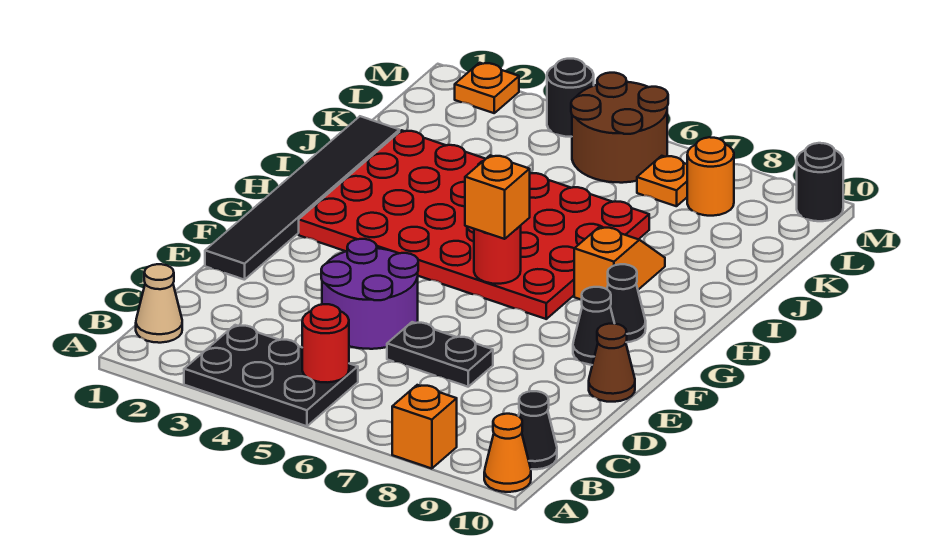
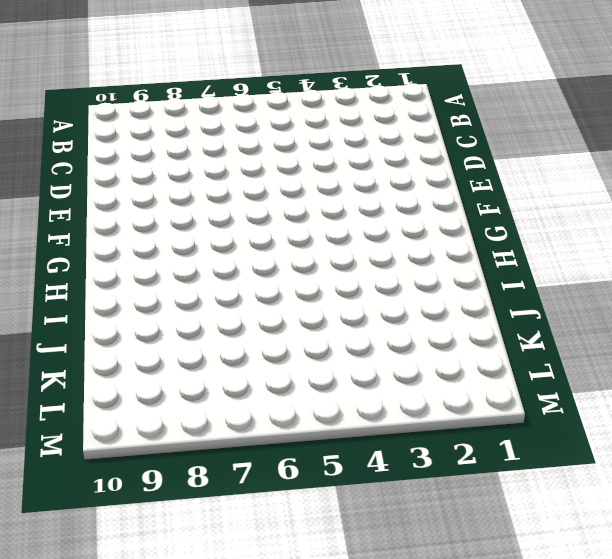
none -> black 2x3 plate [184,325,358,426]
none -> orange 1x1 brick [392,385,457,469]
none -> orange 1x1 cone [484,414,531,492]

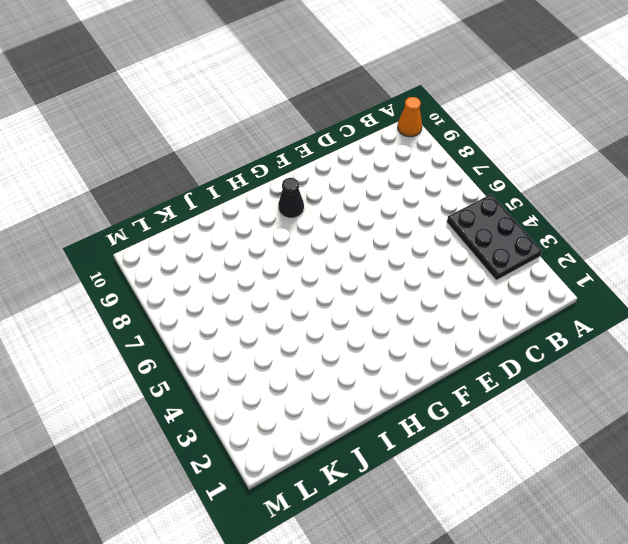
none -> orange 1x1 brick [392,385,457,469]
none -> tan 1x1 cone [136,264,182,343]
none -> black 1x1 cone [519,391,557,469]

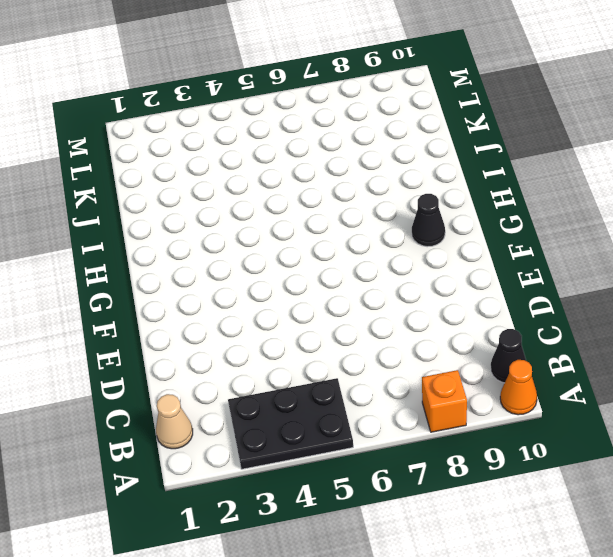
none -> purple 2x2 round brick [321,239,418,349]
none -> black 1x2 plate [387,322,493,387]
none -> black 1x6 tile [205,116,399,280]

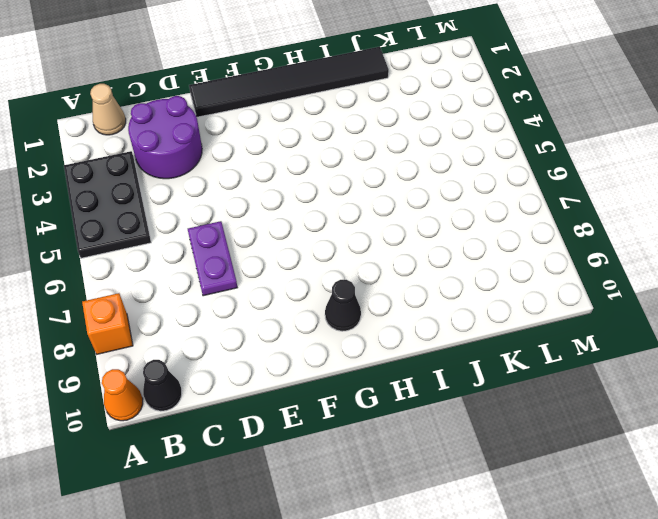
purple 2x2 round brick [128,96,202,179] -> purple 2x2 round brick moved to [321,239,418,349]
purple 1x2 plate [188,221,237,296] -> black 1x2 plate [387,322,493,387]
none -> brown 1x1 cone [589,324,635,402]
none -> black 1x1 cone [573,287,615,365]
none -> red 4x6 plate [299,130,649,319]

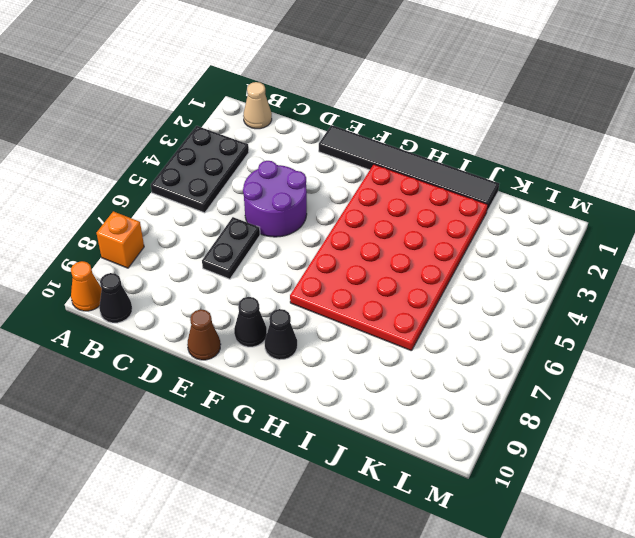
none -> orange 1x2 slope [574,227,665,300]
none -> brown 2x2 round brick [571,73,668,183]
none -> orange 1x1 plate [637,156,687,206]

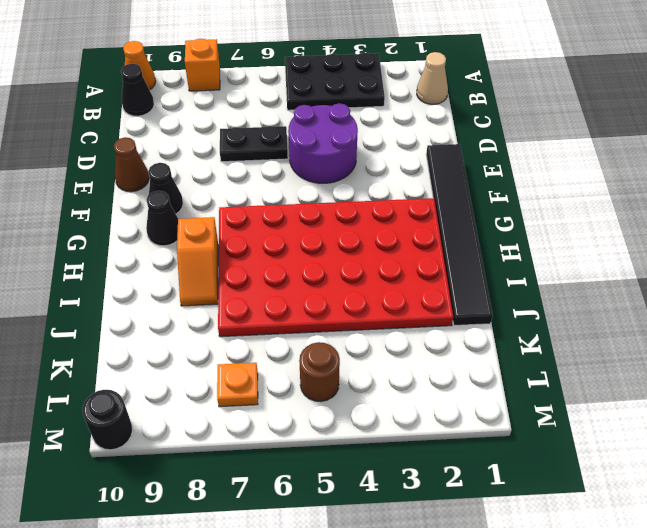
brown 1x1 round brick [299,342,340,402] -> brown 2x2 round brick [571,73,668,183]
none -> orange 1x1 round brick [687,137,734,216]
none -> orange 1x1 plate [455,63,519,113]
none -> black 1x1 round brick [547,59,594,137]

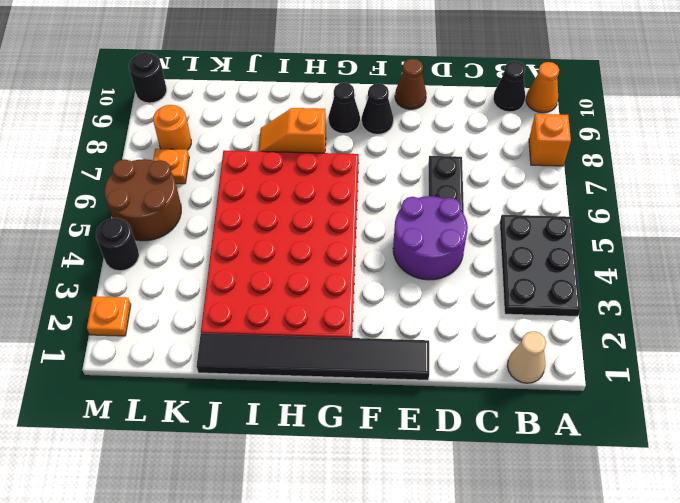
none -> red 1x1 round brick [302,304,349,382]
none -> red 1x1 round brick [474,226,521,284]
none -> orange 1x1 brick [465,155,530,239]

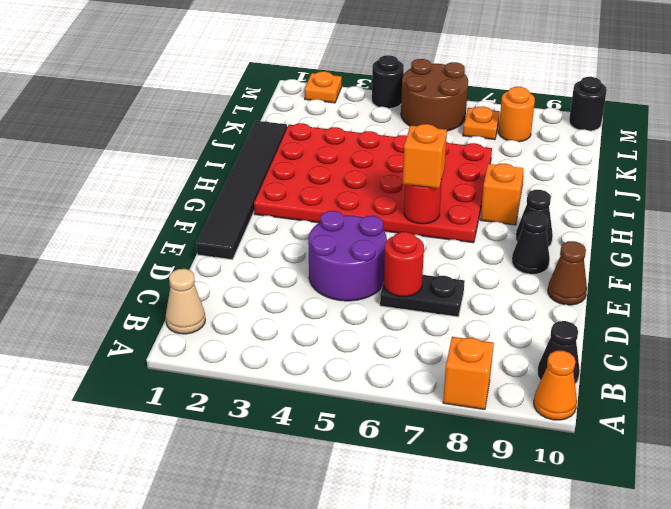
red 1x1 round brick [384,232,424,297] -> red 1x1 round brick moved to [302,304,349,382]
none -> black 2x3 plate [184,325,358,426]

